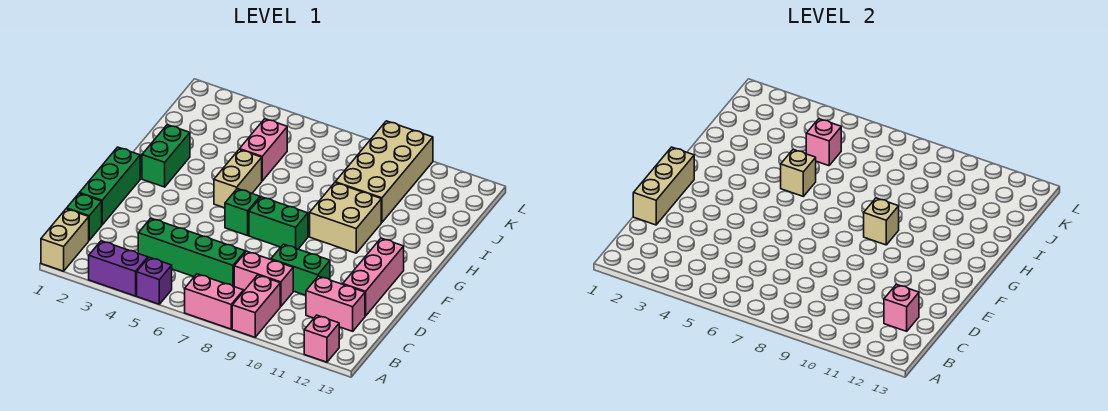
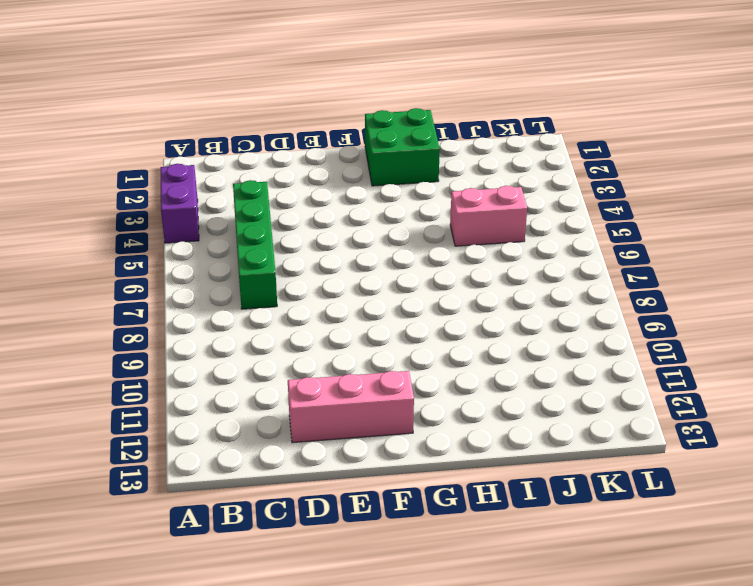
green 2x2 brick [365,108,440,186] -> green 1x2 brick [142,125,190,187]
none -> tan 1x2 brick [41,209,89,271]
none -> purple 1x1 brick [137,257,172,304]
none -> pink 1x2 brick [185,274,244,329]

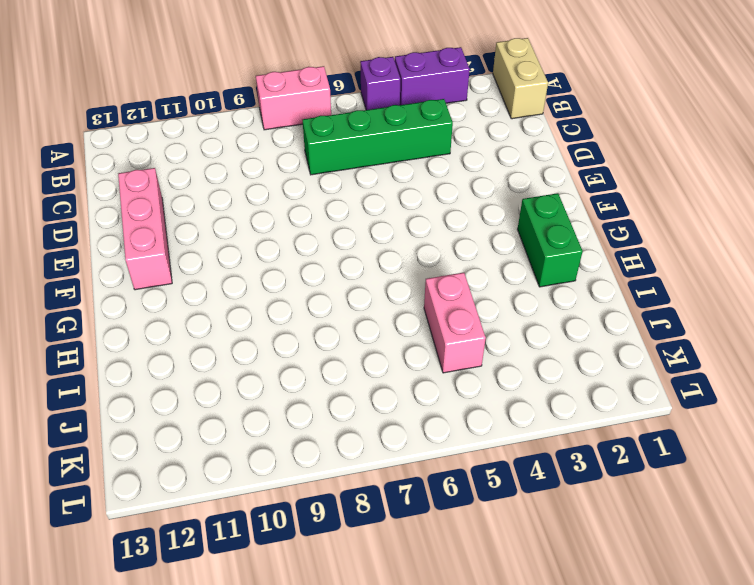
none -> pink 1x2 brick [232,275,280,337]
none -> pink 1x1 brick [304,315,339,362]
none -> green 1x1 brick [67,194,102,240]

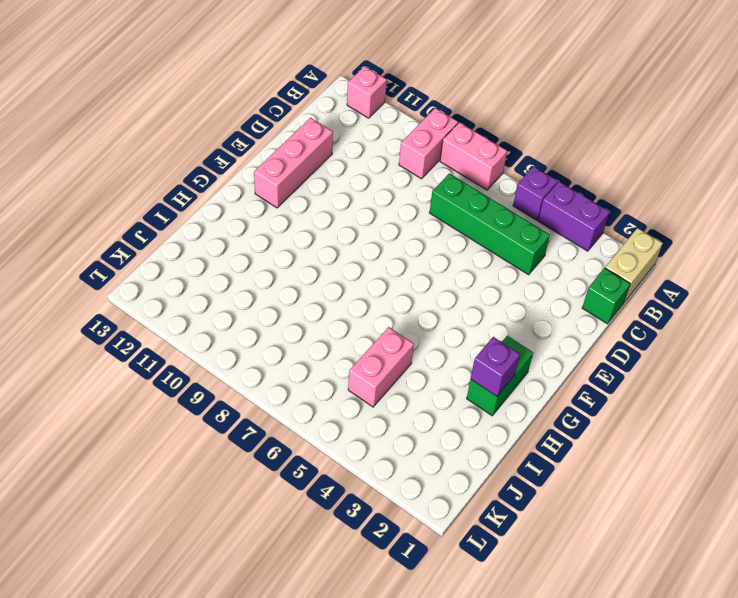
purple 1x1 brick [471,337,520,396] -> none
none -> pink 1x2 brick [234,251,293,307]
none -> pink 1x2 brick [306,276,365,331]
none -> green 1x3 brick [79,147,140,225]

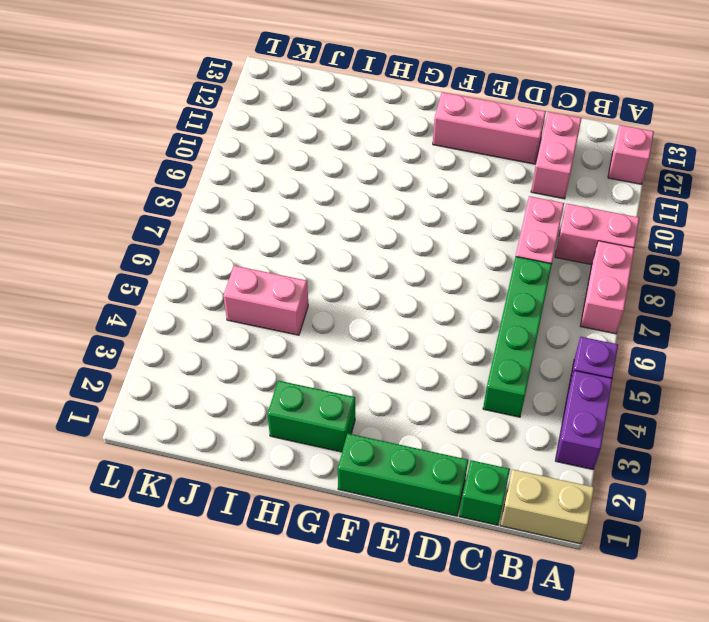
none -> green 1x2 brick [271,244,330,295]
none -> green 1x1 brick [225,189,260,236]
none -> green 1x2 brick [249,197,308,249]

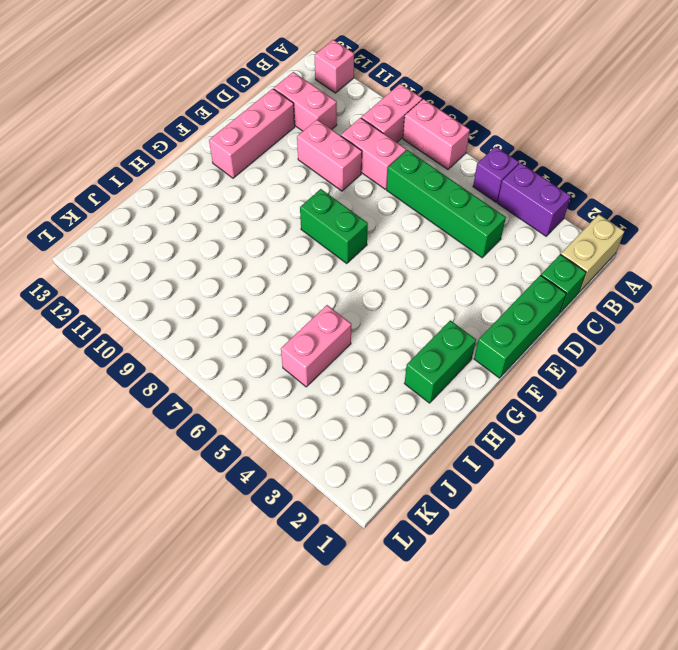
pink 1x2 brick [297,120,362,191] -> green 1x2 brick [271,244,330,295]
none -> green 1x1 brick [225,189,260,236]
none -> tan 1x2 brick [214,149,262,208]
none -> tan 2x2 brick [310,183,381,253]

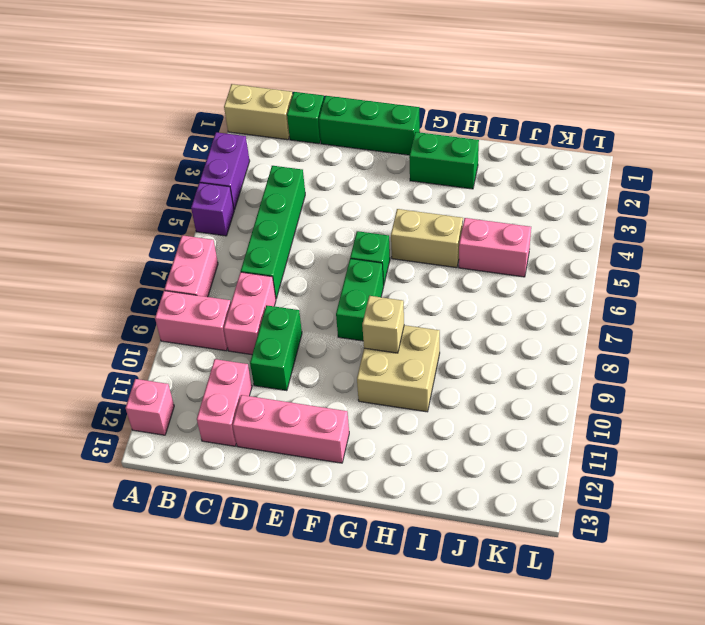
none -> tan 2x4 brick [335,121,433,222]
none -> pink 1x1 brick [884,284,919,331]
none -> tan 1x3 brick [633,147,694,225]

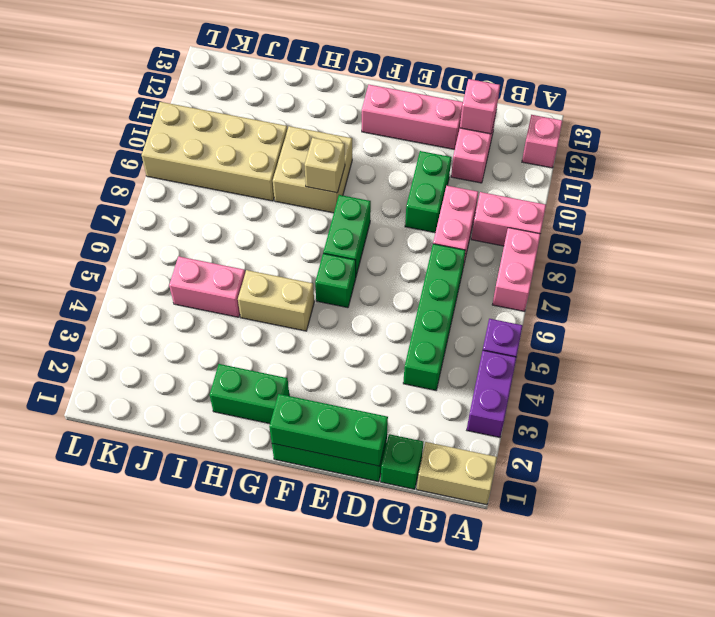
green 1x3 brick [269,394,388,466] -> tan 1x3 brick [633,147,694,225]
none -> tan 1x1 brick [781,149,816,196]
none -> pink 1x1 brick [806,119,841,166]

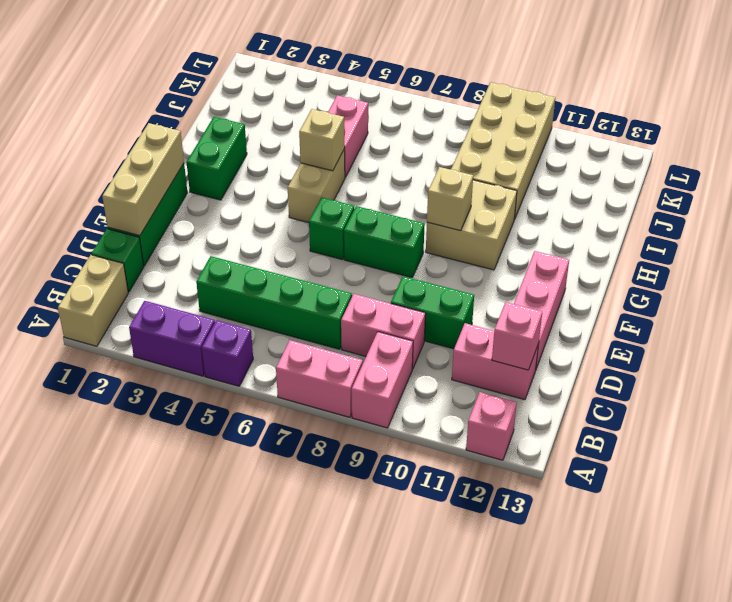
none -> pink 1x1 brick [806,119,841,166]

